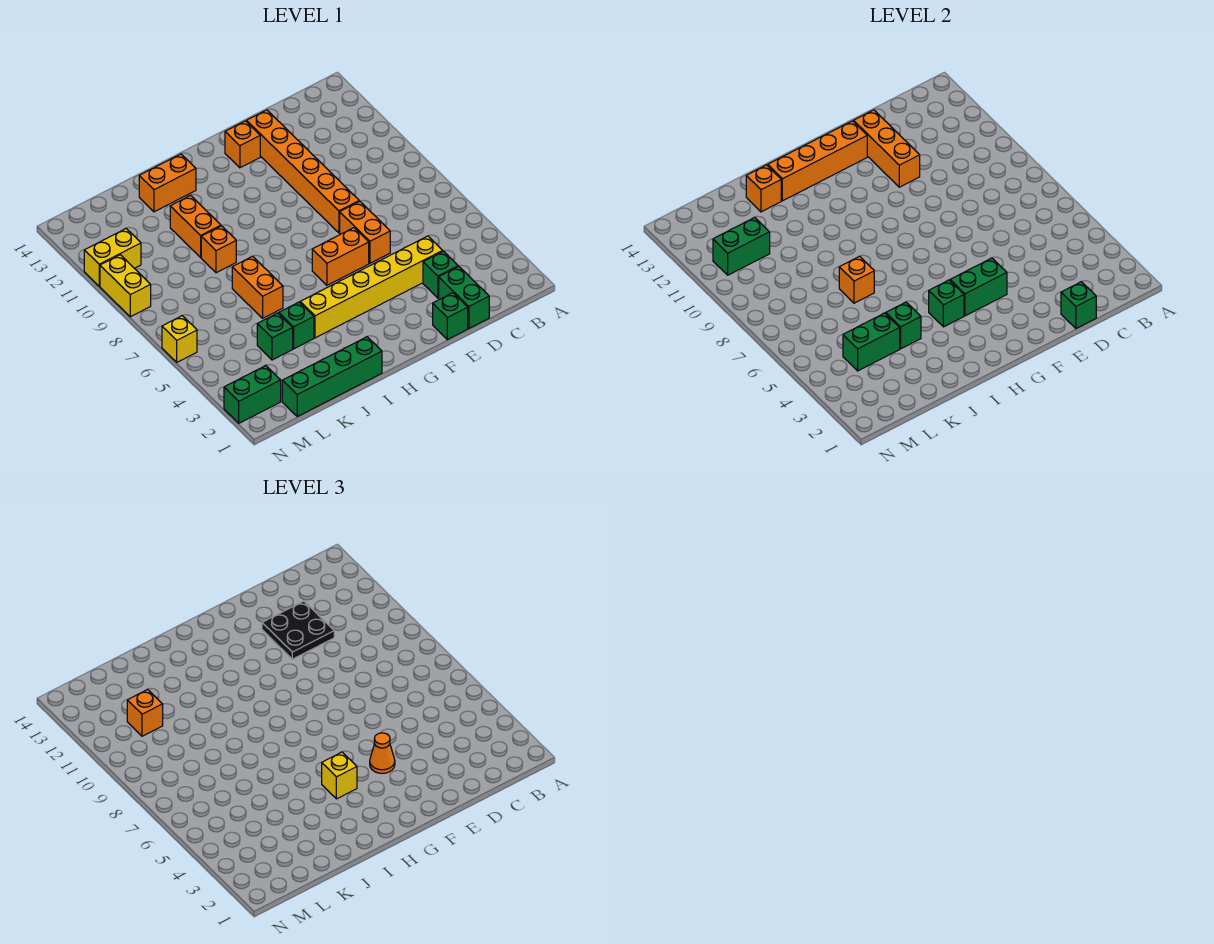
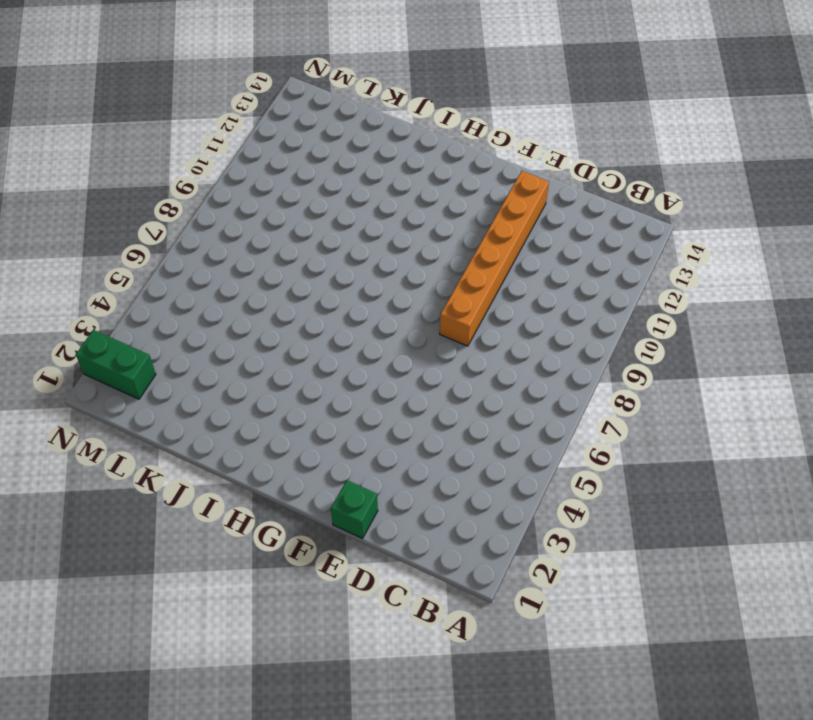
none -> green 1x2 brick [439,266,489,328]
none -> green 1x1 brick [423,251,458,298]
none -> yellow 1x6 brick [300,236,443,338]
none -> orange 1x2 brick [340,201,390,263]

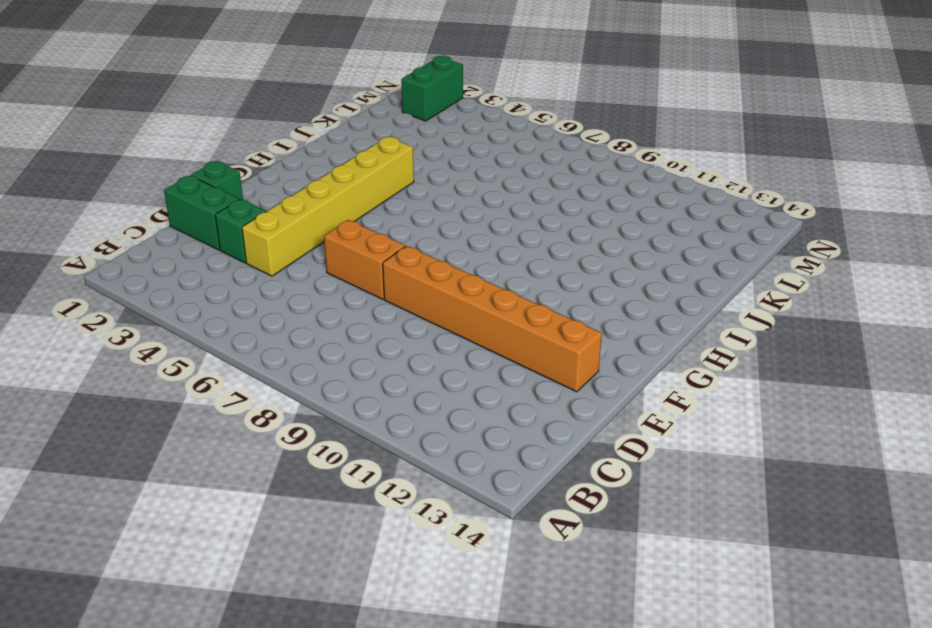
none -> orange 1x2 brick [312,228,369,285]
none -> orange 1x1 brick [225,121,260,168]
none -> green 1x4 brick [282,337,382,416]
none -> orange 1x2 brick [139,154,196,212]

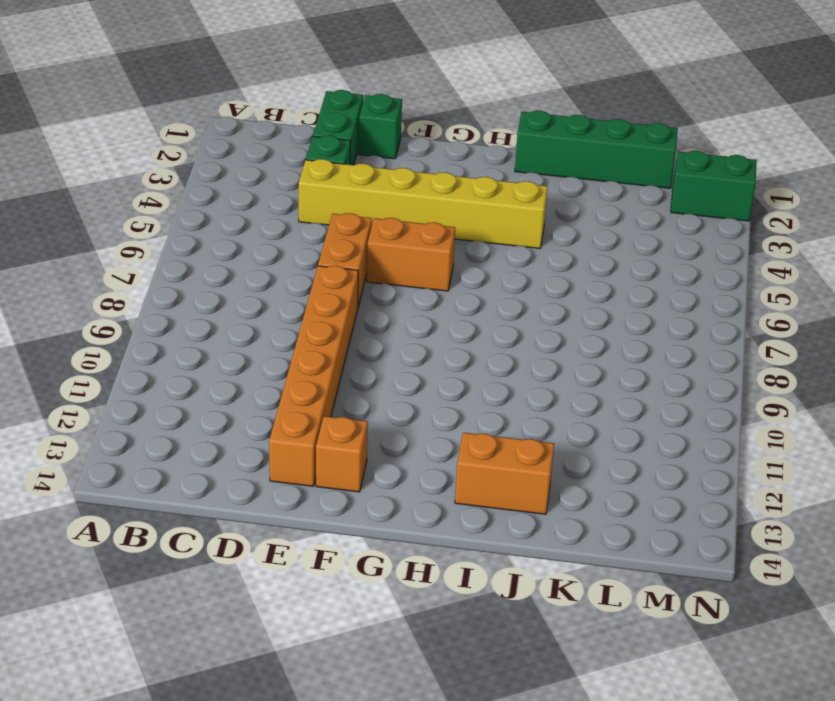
none -> green 1x1 brick [279,302,314,349]
none -> orange 1x2 brick [232,256,283,318]
none -> orange 1x1 brick [201,226,236,273]
none -> orange 1x2 brick [170,195,221,257]

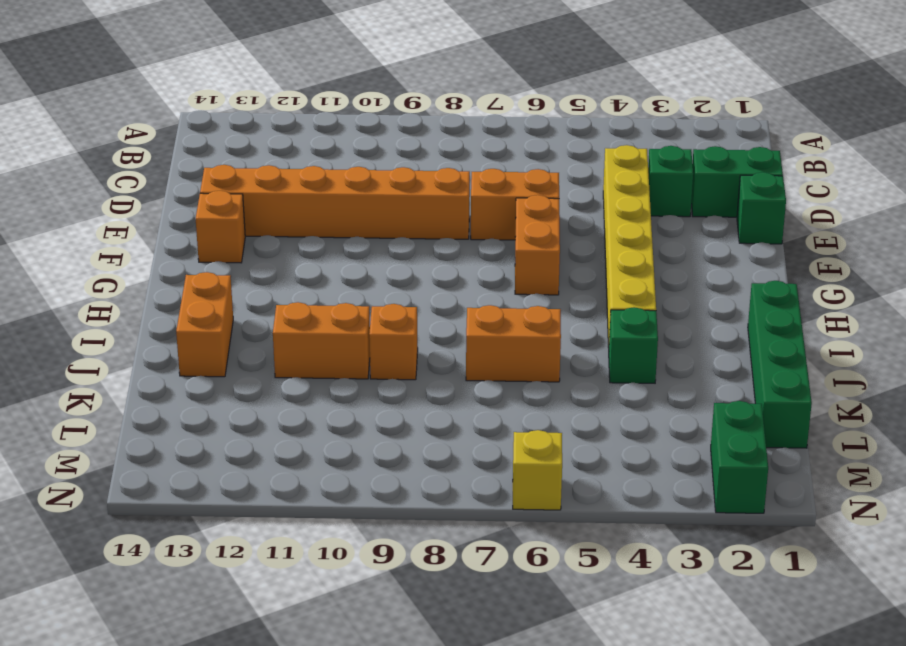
none -> green 1x1 brick [257,313,293,360]
none -> yellow 1x2 brick [84,229,141,286]
none -> yellow 1x2 brick [100,255,151,317]
none -> green 1x1 brick [1061,282,1096,328]

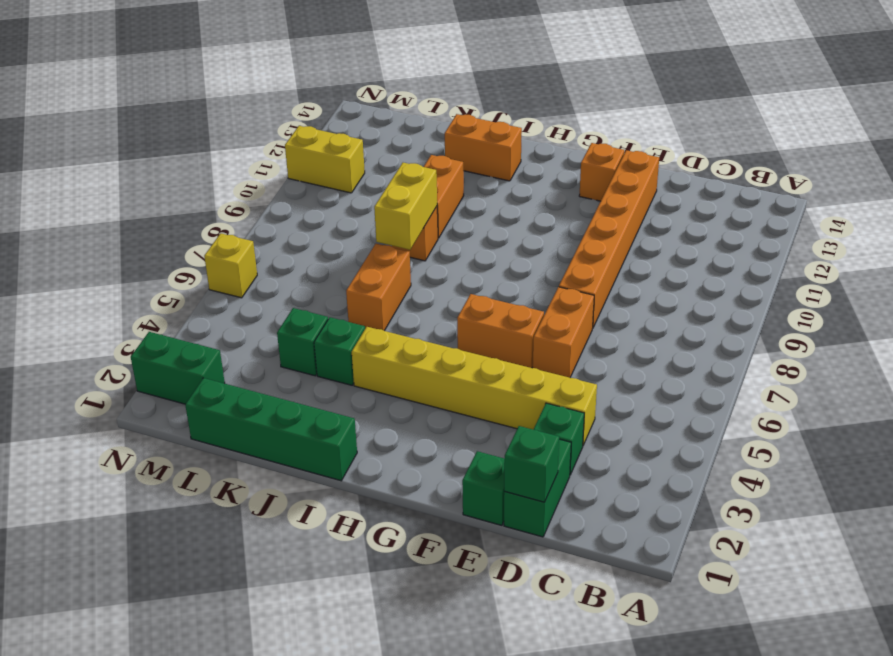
yellow 1x2 brick [374,163,437,250] -> yellow 1x2 brick moved to [100,255,151,317]
none -> orange 1x3 brick [854,110,920,187]
none -> green 1x2 brick [950,258,1007,316]
none -> orange 1x4 brick [768,121,867,201]
none -> green 1x1 brick [929,280,964,327]

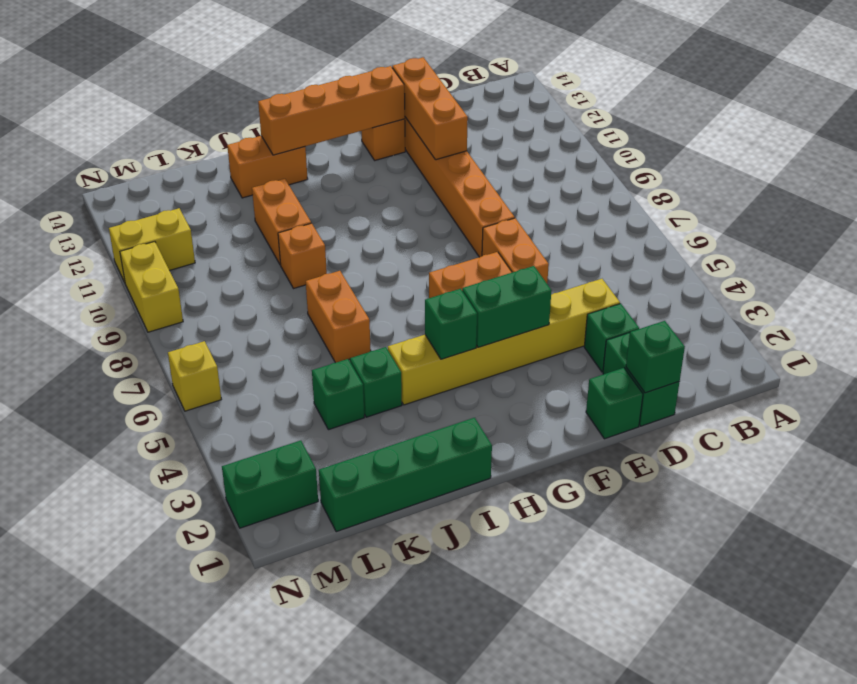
none -> green 1x1 brick [886,302,921,349]
none -> orange 1x1 brick [839,256,874,303]
none -> orange 1x1 brick [746,165,781,212]
none -> green 1x2 brick [843,313,900,371]

